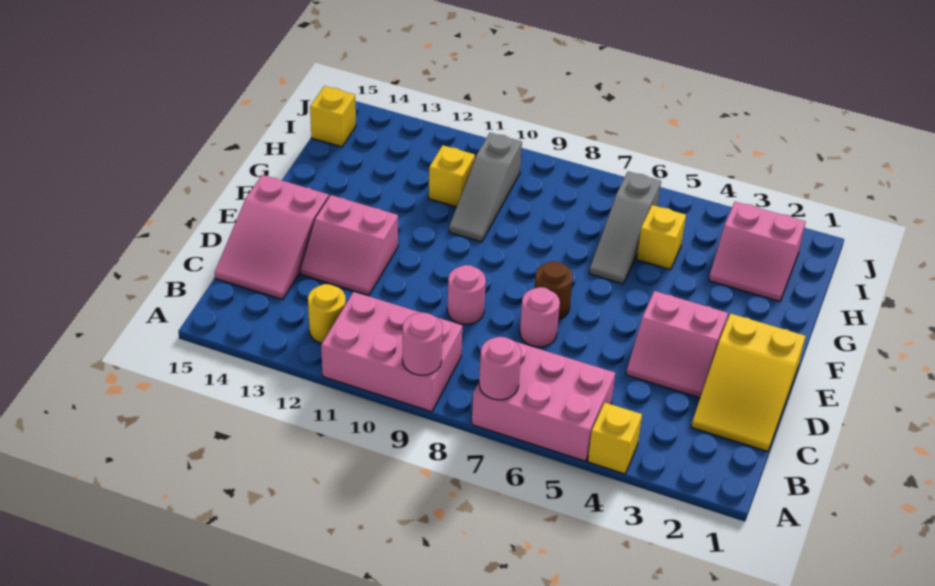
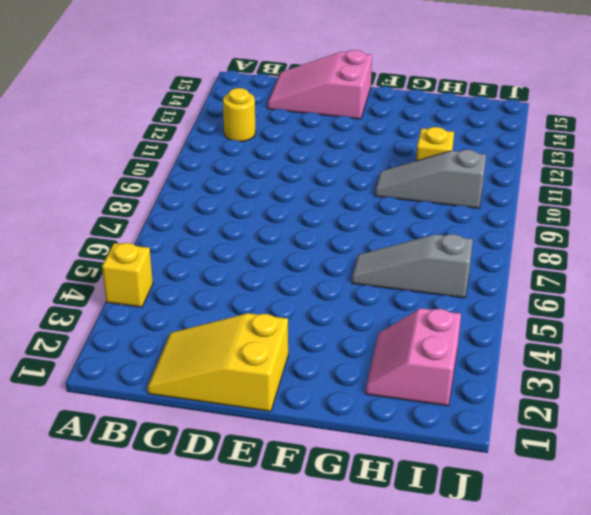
none -> pink 2x3 brick [472,341,615,461]
none -> pink 2x3 brick [321,292,462,412]
none -> pink 2x2 slope [626,291,728,398]

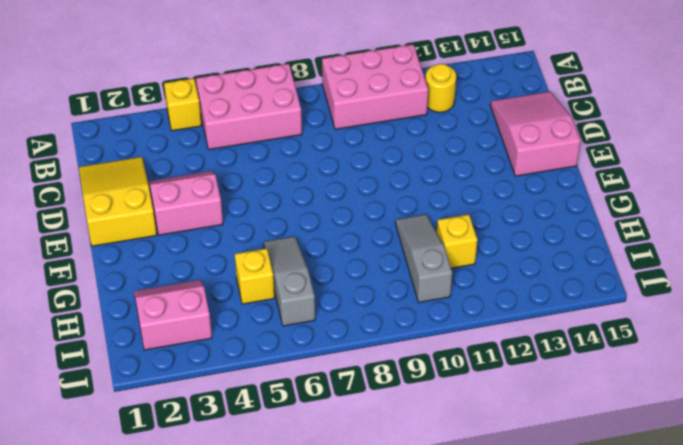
none -> pink 1x1 round brick [520,287,560,347]
none -> pink 1x1 round brick [447,265,486,325]
none -> pink 2x2 slope [300,195,398,296]

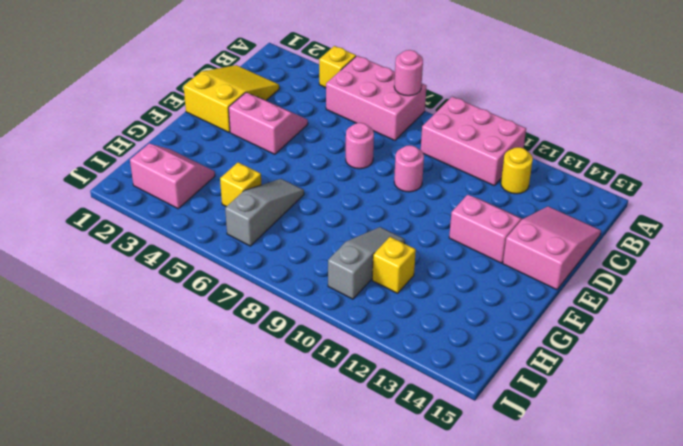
none -> brown 1x1 round brick [534,261,573,320]
none -> yellow 1x1 brick [310,86,356,147]
none -> pink 1x1 round brick [403,313,442,375]

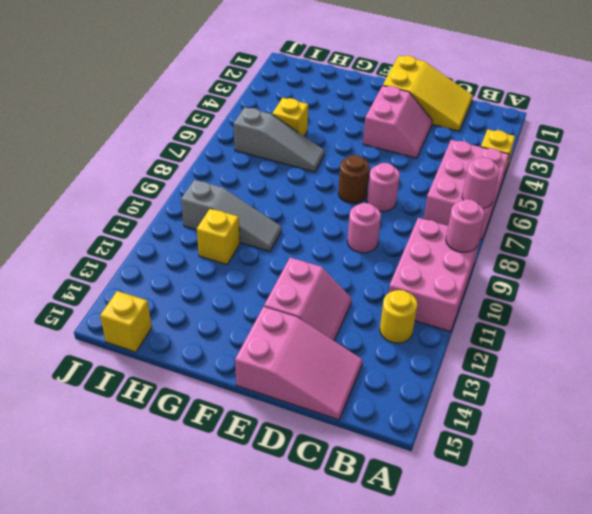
none -> pink 2x2 slope [709,202,806,302]

